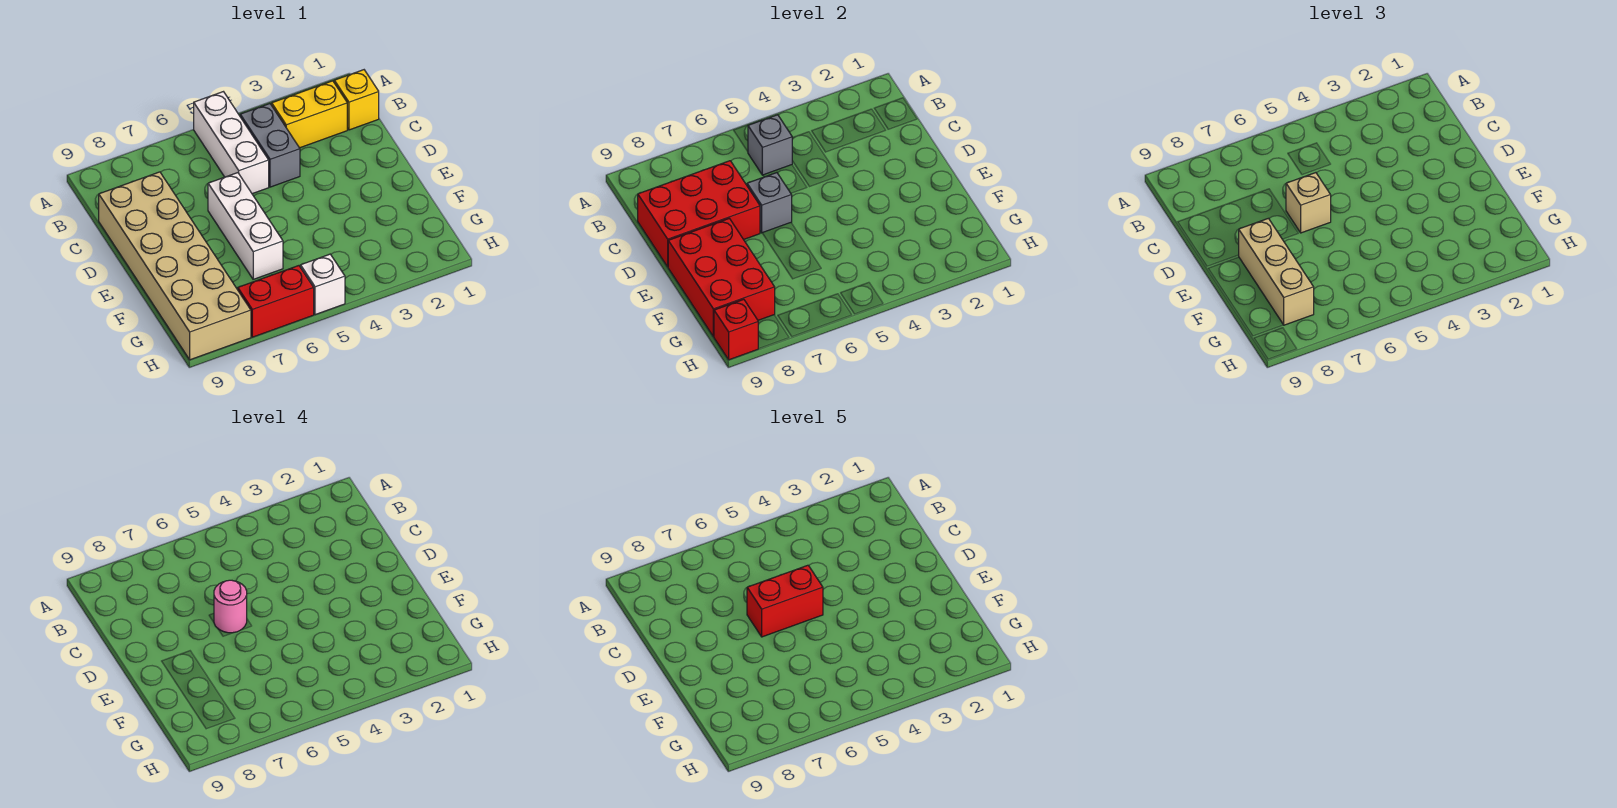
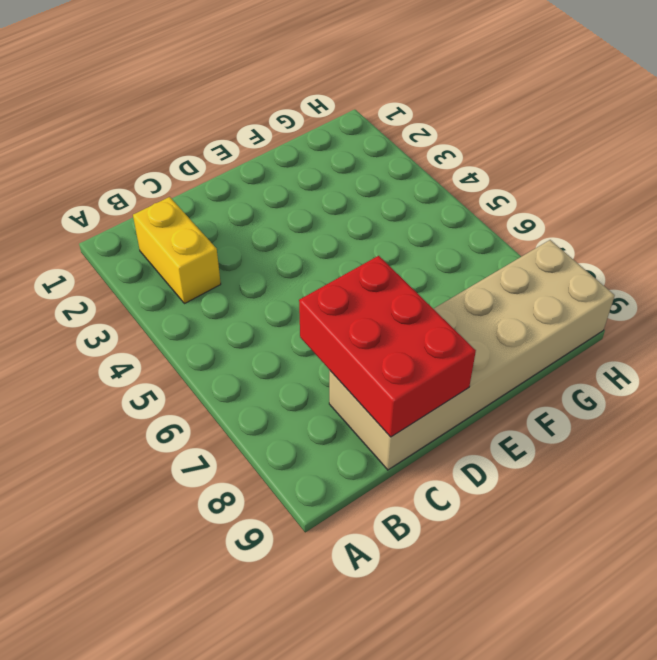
none -> white 1x3 brick [194,92,269,194]
none -> yellow 1x1 brick [334,70,379,130]
none -> grey 1x2 brick [240,104,300,187]

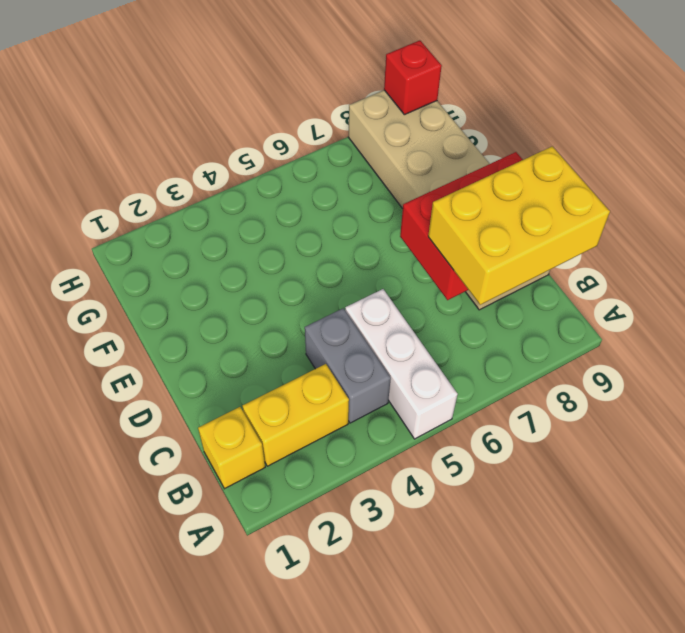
yellow 2x3 brick [428,146,610,305] -> none
none -> white 1x3 brick [208,173,283,279]
none -> white 1x1 brick [301,254,345,315]
none -> red 1x2 brick [238,266,314,337]

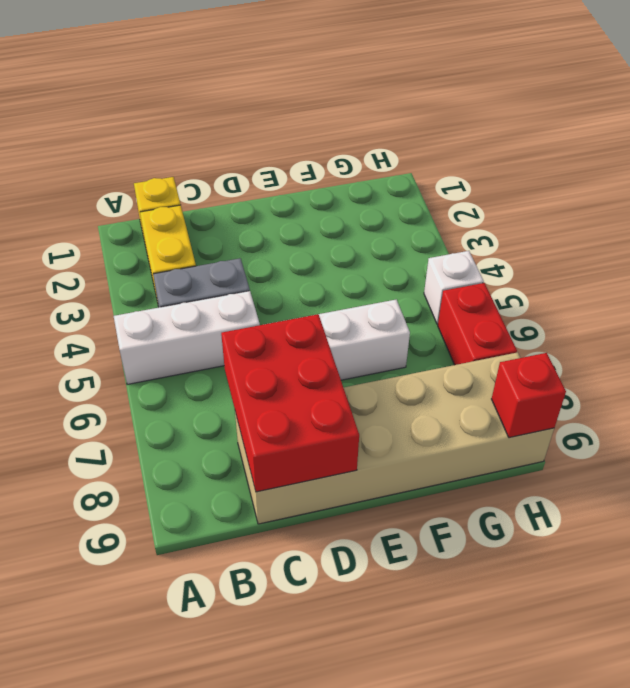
none -> grey 1x1 brick [748,115,792,175]
none -> grey 1x1 brick [747,173,792,233]
none -> red 2x3 brick [668,218,775,337]

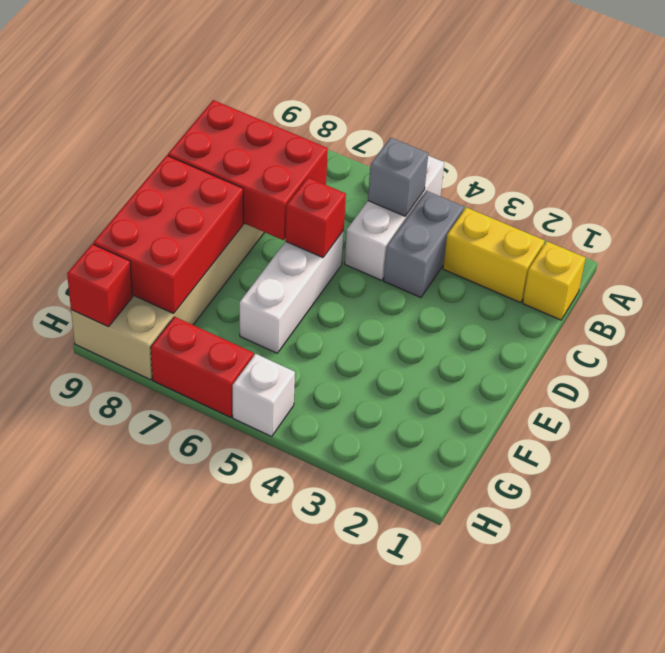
red 1x1 brick [285,178,346,258] -> grey 1x1 brick [747,173,792,233]
none -> tan 1x1 brick [1286,173,1331,233]
none -> tan 1x3 brick [1239,218,1314,325]
none -> pink 1x1 round brick [214,580,247,633]

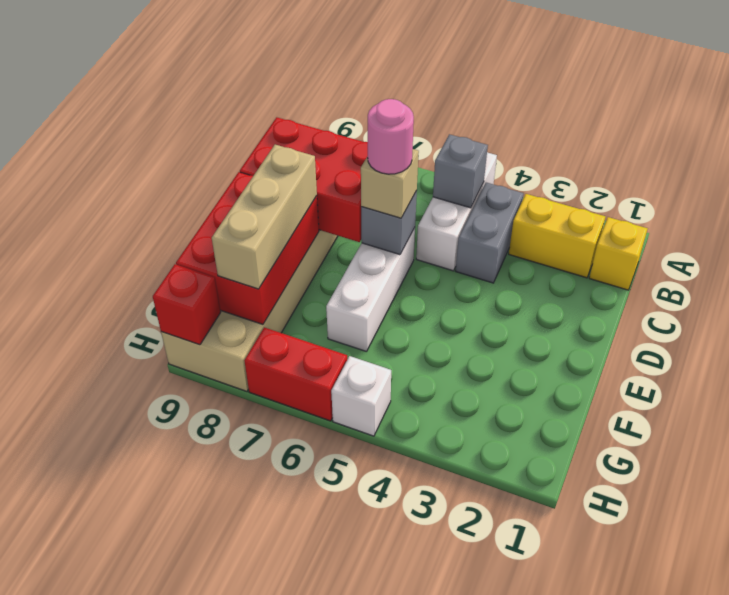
none -> red 1x2 brick [747,565,823,637]

